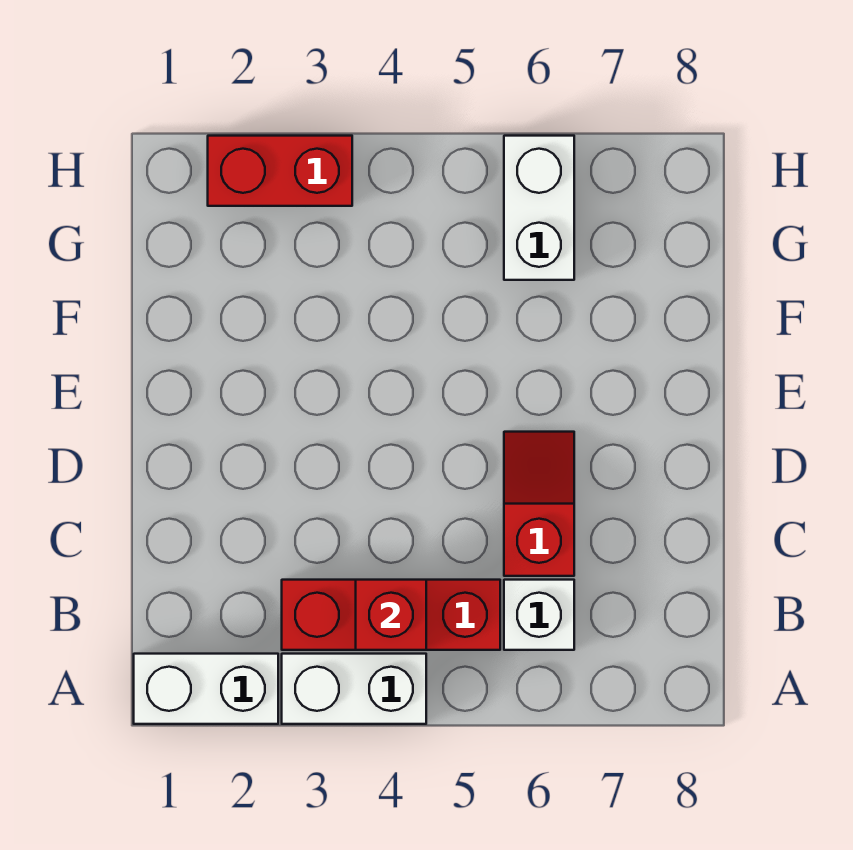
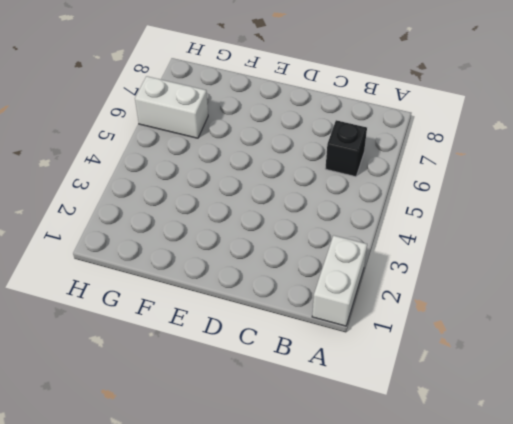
black 1x1 brick [325,120,367,177] -> white 1x1 brick [504,580,574,650]
none -> white 1x2 brick [282,654,426,724]
none -> red 1x3 brick [282,580,500,650]

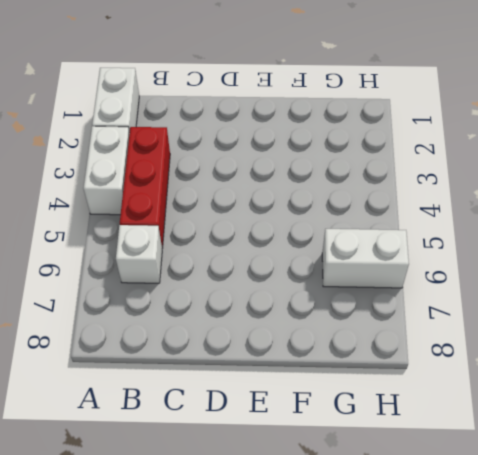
none -> red 1x2 slope [504,432,574,576]
none -> red 1x2 brick [208,136,352,206]

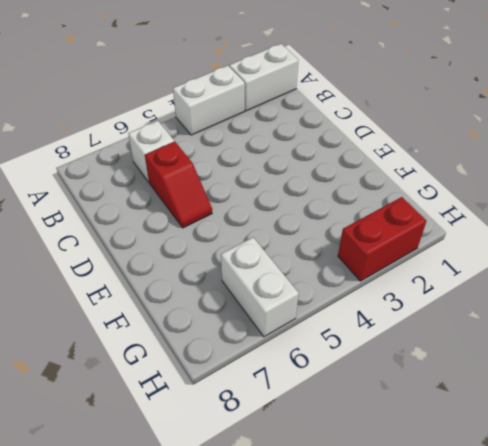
none -> red 1x3 brick [282,580,500,650]
none -> red 1x1 brick [356,580,426,650]

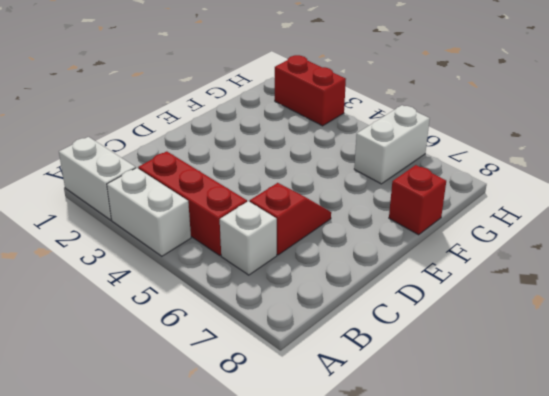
red 1x1 brick [389,165,446,235] -> red 1x1 brick moved to [356,580,426,650]

